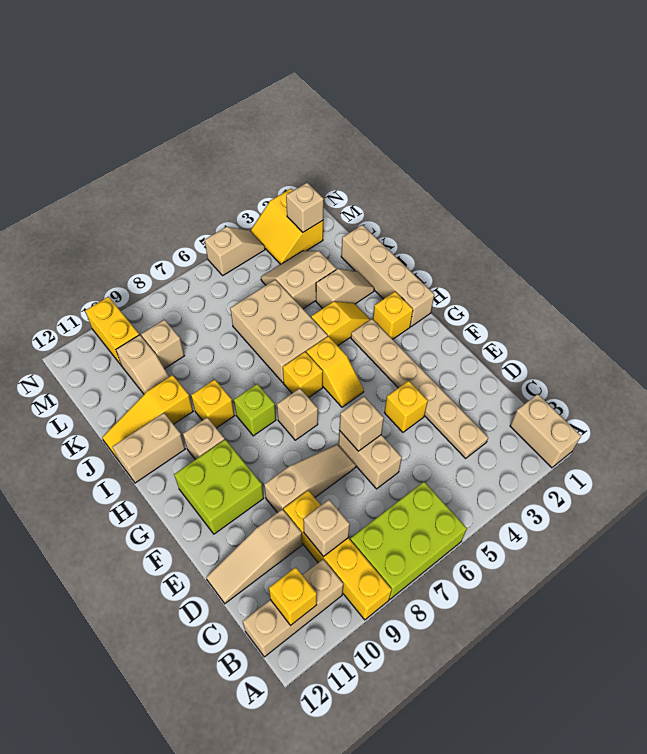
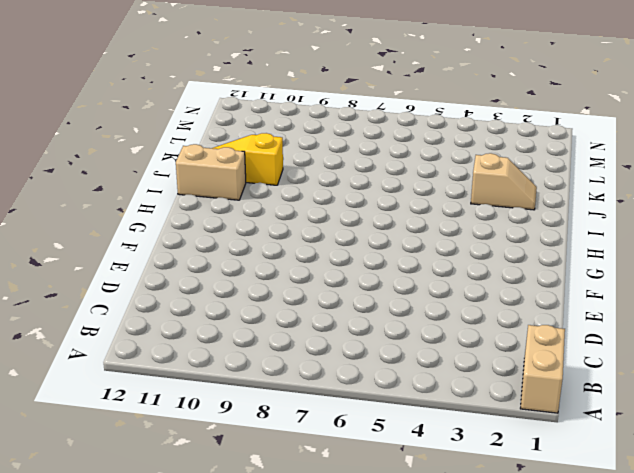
none -> lime 2x3 brick [350,482,467,599]
none -> yellow 1x4 brick [284,490,392,620]
none -> tan 1x3 brick [243,559,344,657]
none -> tan 1x6 plate [351,319,488,458]

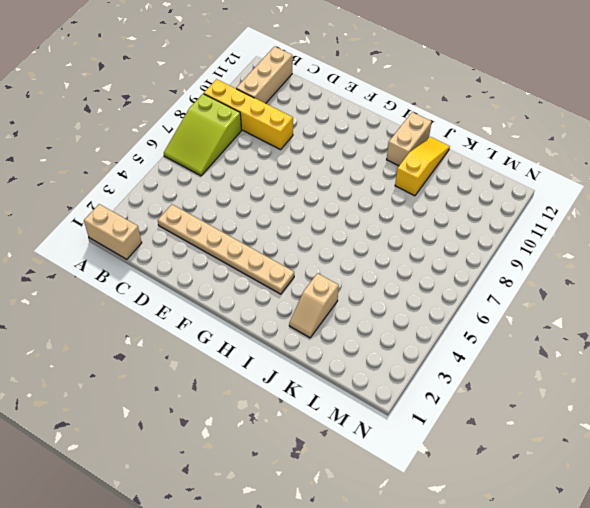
lime 2x3 slope [164,94,242,176] -> lime 2x3 brick [350,482,467,599]
none -> tan 1x2 brick [339,430,402,489]
none -> tan 1x3 slope [206,509,302,603]
none -> yellow 1x1 brick [384,381,428,432]
none -> tan 1x3 slope [264,444,356,513]

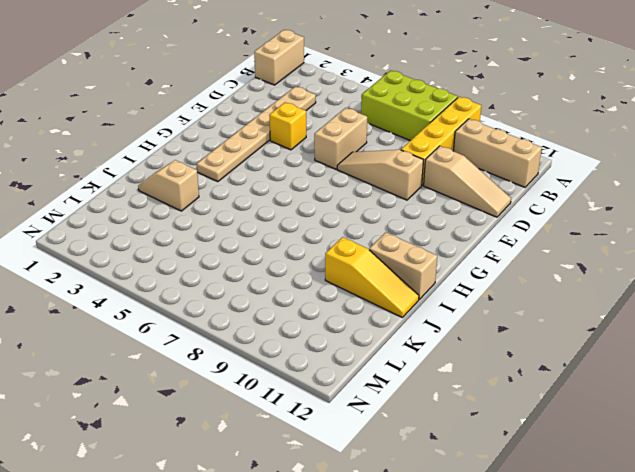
none -> lime 2x2 brick [174,440,264,534]
none -> yellow 1x2 slope [306,336,364,407]
none -> tan 1x1 brick [277,388,318,440]
none -> tan 1x4 brick [341,225,434,327]

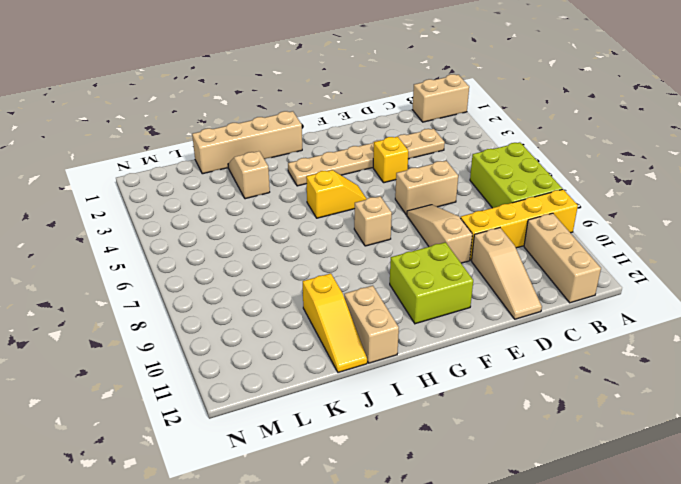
none -> yellow 1x1 brick [373,292,413,339]
none -> yellow 1x1 brick [283,352,323,398]
none -> lime 1x1 brick [234,384,276,436]
none -> tan 1x1 brick [183,418,225,460]

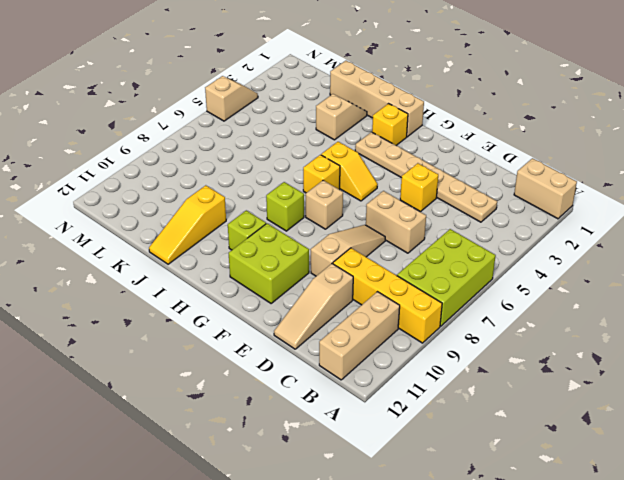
lime 1x1 brick [228,210,266,250] -> tan 1x1 brick [183,418,225,460]
none -> yellow 1x2 slope [311,302,370,346]
none -> tan 2x3 brick [230,280,328,383]
none -> yellow 1x1 brick [191,380,234,428]
none -> tan 1x2 brick [113,413,185,483]

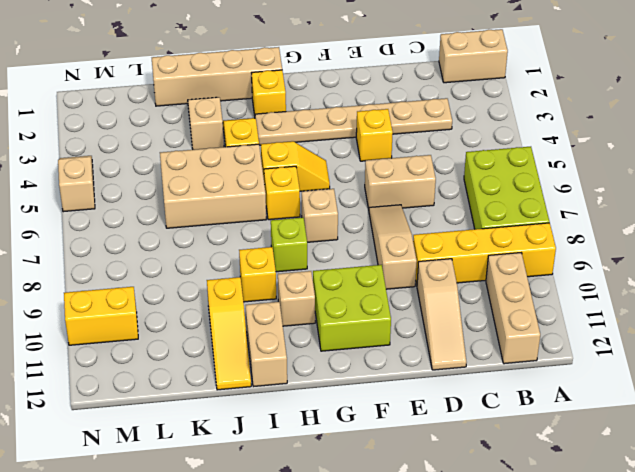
none -> tan 2x2 slope [261,251,336,309]
none -> tan 1x2 slope [116,335,169,394]
none -> tan 1x1 brick [141,319,184,369]
none -> yellow 2x2 slope [251,189,323,265]

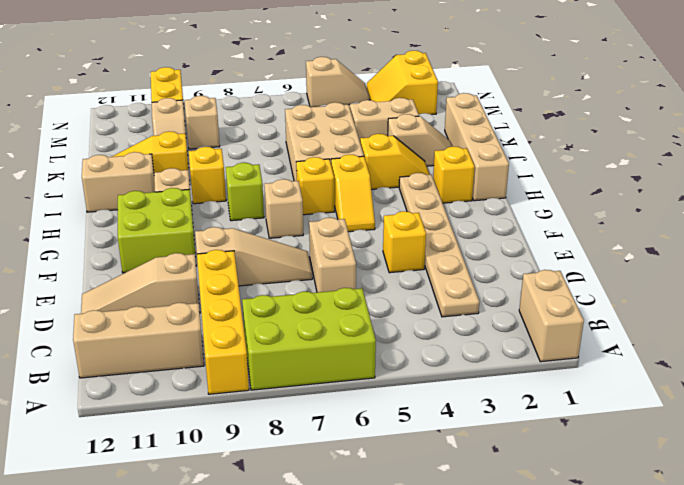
none -> yellow 1x1 brick [269,567,317,626]
none -> tan 1x1 brick [303,500,350,557]
none -> tan 1x1 brick [339,397,384,451]
none -> tan 1x1 brick [286,183,324,232]

